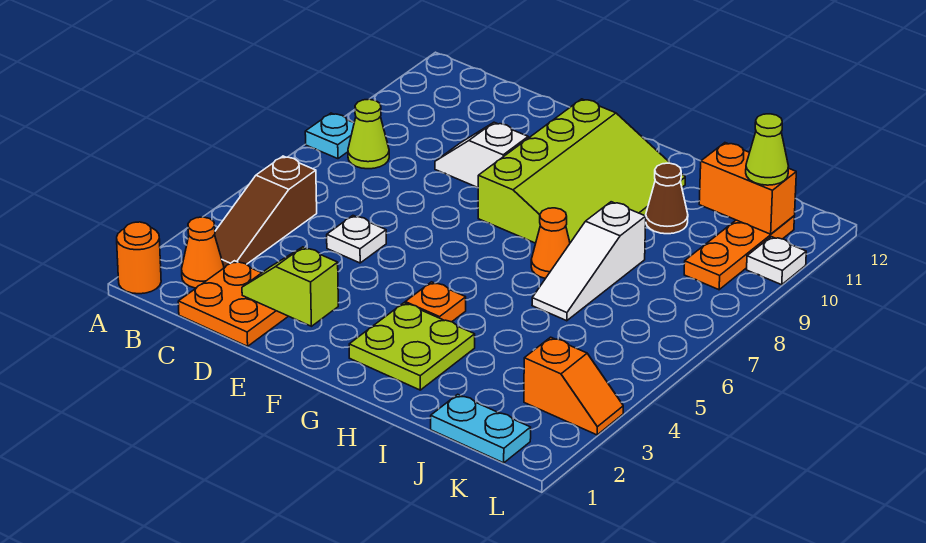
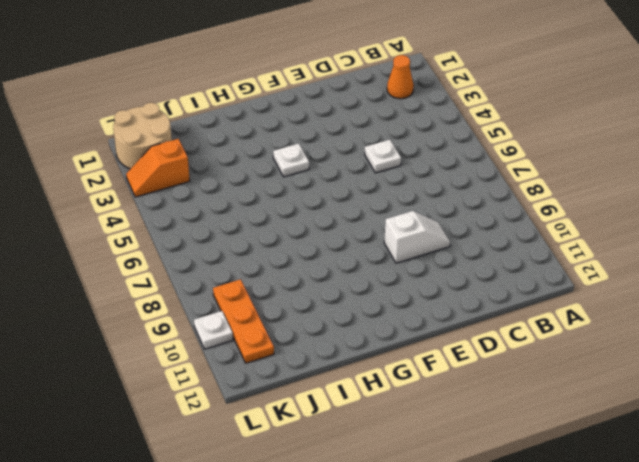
white 1x1 plate [273,143,309,177] -> orange 1x1 plate [405,282,466,322]
tan 2x2 round brick [113,103,172,169] -> cyan 1x2 plate [431,394,531,463]
none -> orange 1x1 round brick [117,222,161,294]
none -> cyan 1x1 plate [305,113,354,159]
none -> brown 1x3 slope [215,156,317,268]

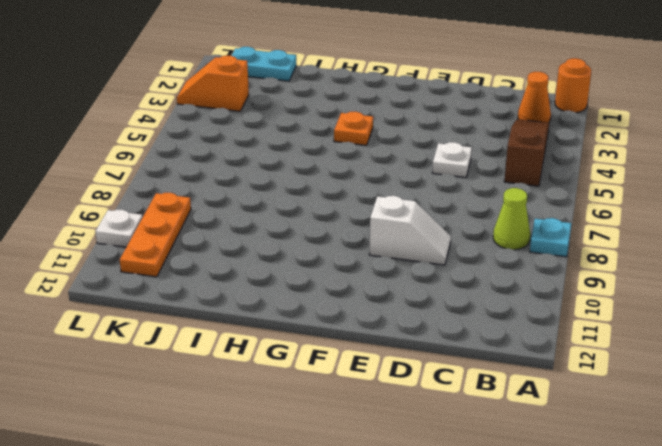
none -> orange 2x2 plate [178,261,288,346]
none -> lime 3x4 slope [478,99,685,243]
none -> lime 2x2 plate [349,303,475,390]

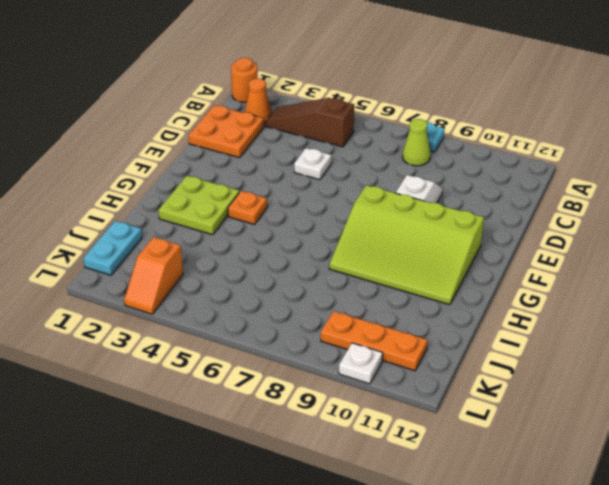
none -> orange 1x1 cone [531,208,570,278]
none -> white 1x3 slope [532,202,646,321]
none -> brown 1x1 cone [646,163,688,234]

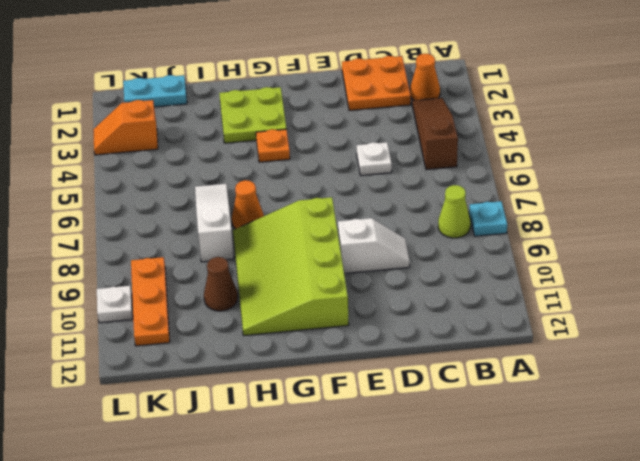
none -> orange 1x1 round brick [117,222,161,294]
none -> lime 1x2 slope [242,247,338,326]
none -> orange 1x2 brick [699,143,796,234]

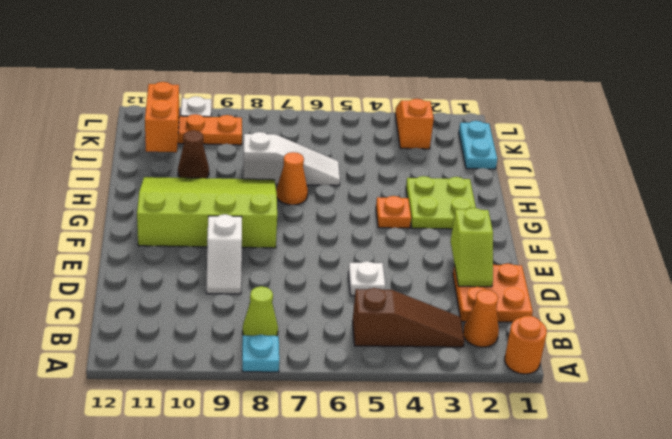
none -> lime 1x1 cone [746,114,788,185]

